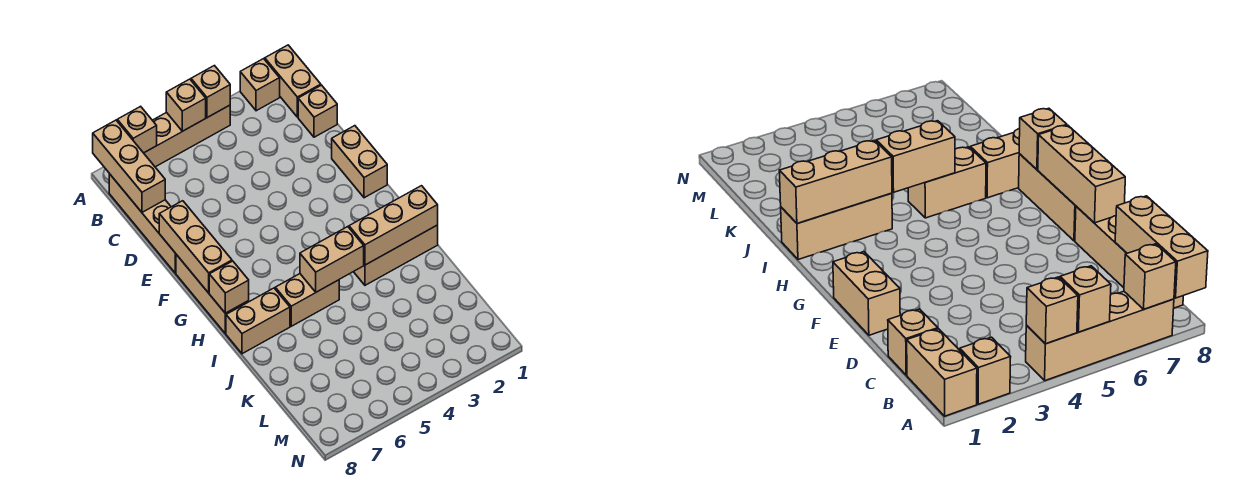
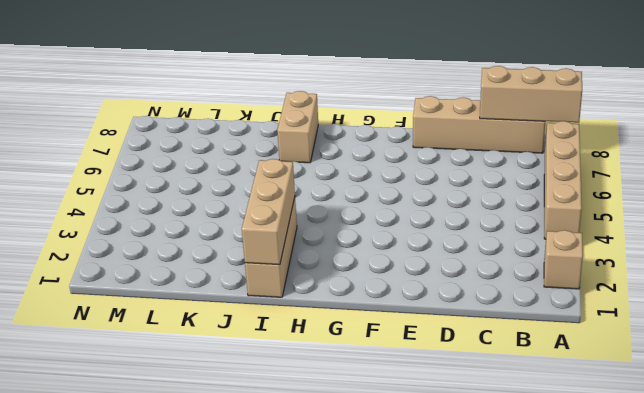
none -> tan 1x2 brick [265,45,321,117]
none -> tan 1x1 brick [298,85,337,137]
none -> tan 1x2 brick [332,126,387,198]

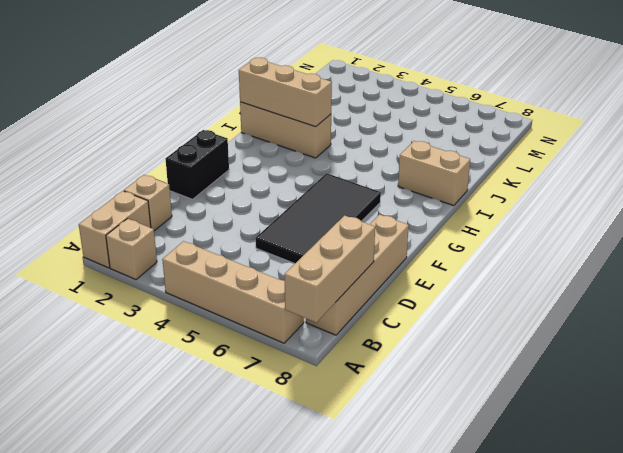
black 2x4 tile [256,173,381,264] -> none
black 1x2 brick [166,130,229,199] -> tan 1x2 brick [332,126,387,198]
none -> tan 1x3 brick [176,254,249,334]
none -> tan 1x2 brick [275,274,339,326]
none -> tan 1x1 brick [191,66,230,118]

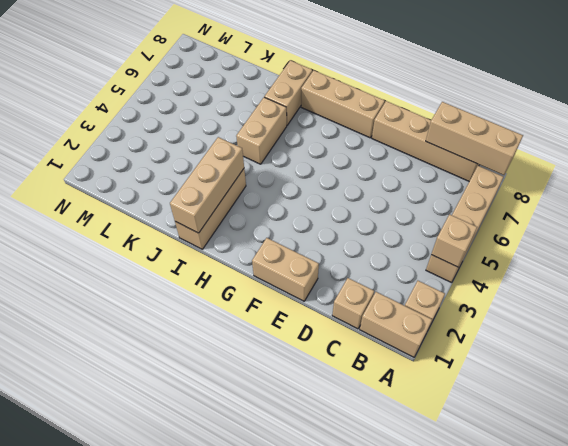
none -> tan 1x1 brick [166,79,206,131]
none -> tan 1x1 brick [117,106,157,153]
none -> tan 1x3 brick [159,201,232,293]

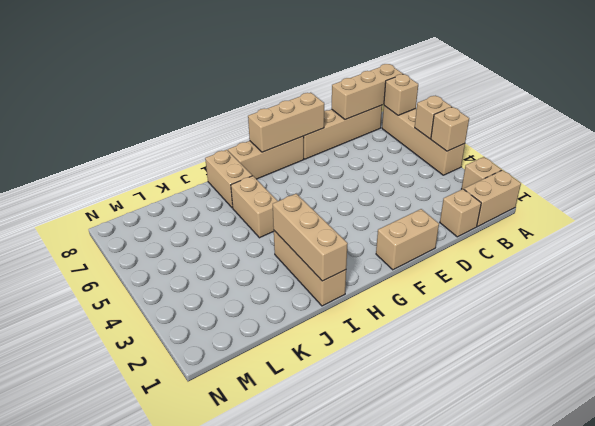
none -> tan 1x1 brick [209,261,249,313]
none -> tan 1x2 brick [300,227,364,292]

